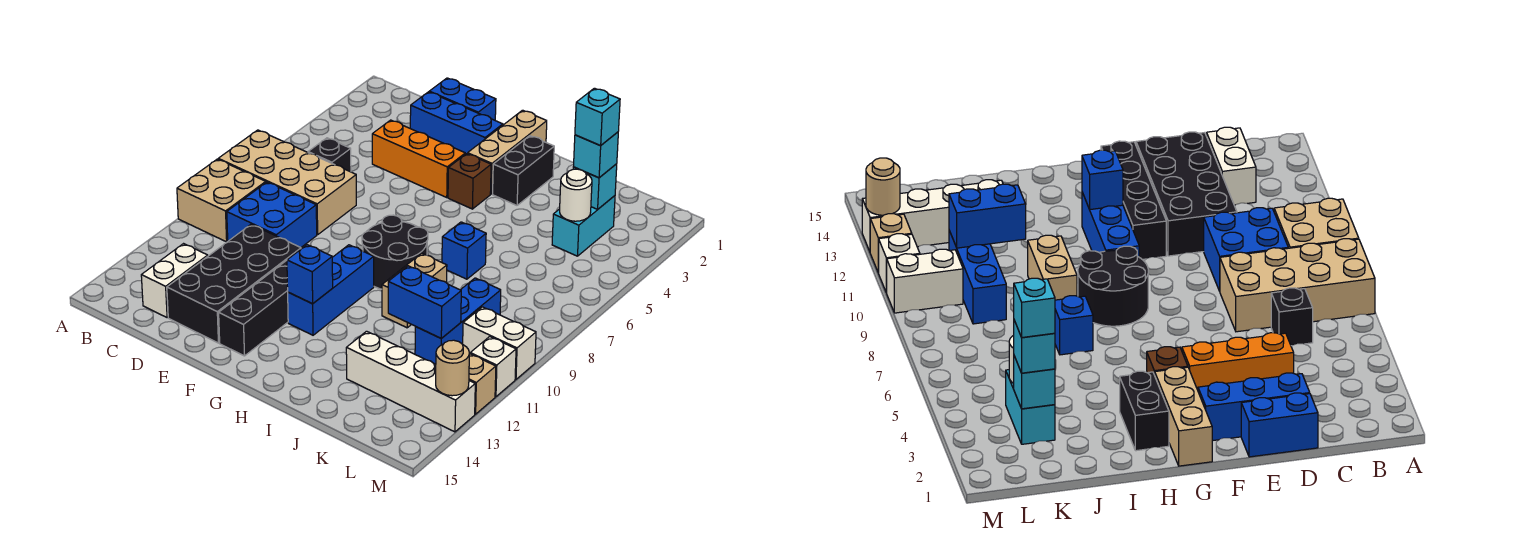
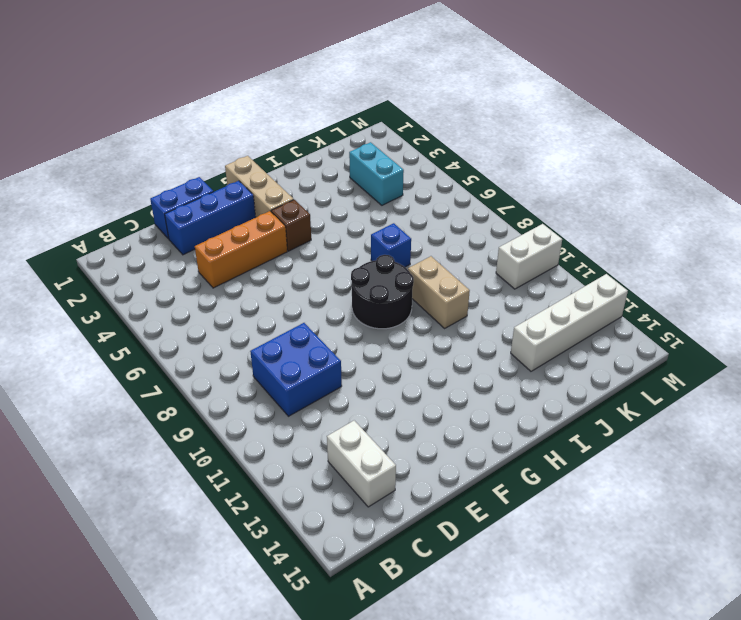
none -> tan 2x4 brick [218,130,356,235]
none -> tan 2x2 brick [177,159,266,242]
none -> black 1x1 brick [308,138,351,172]
none -> black 2x4 brick [167,224,301,343]

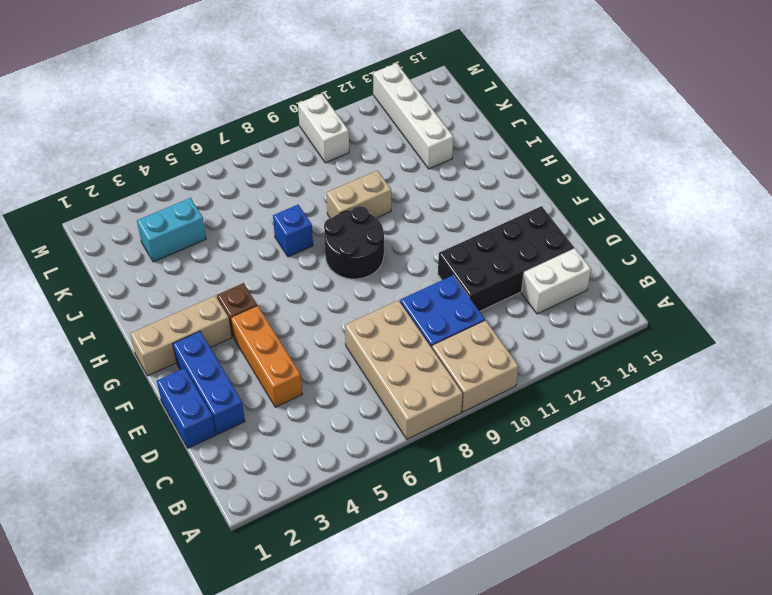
none -> black 1x1 brick [308,138,351,172]
none -> black 1x4 brick [219,260,288,356]
none -> blue 1x3 brick [288,245,374,335]
none -> black 1x2 brick [493,136,554,205]

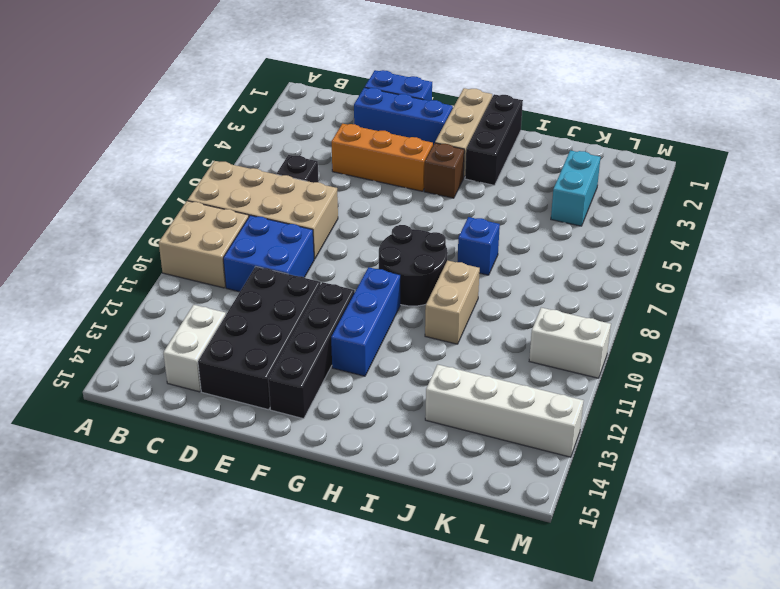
black 1x3 brick [465,94,523,185] -> black 1x2 brick [493,136,554,205]
none -> blue 1x3 brick [415,278,501,364]
none -> white 1x1 brick [470,337,516,397]
none -> tan 1x1 brick [469,354,496,414]
none -> blue 1x1 brick [287,245,333,304]

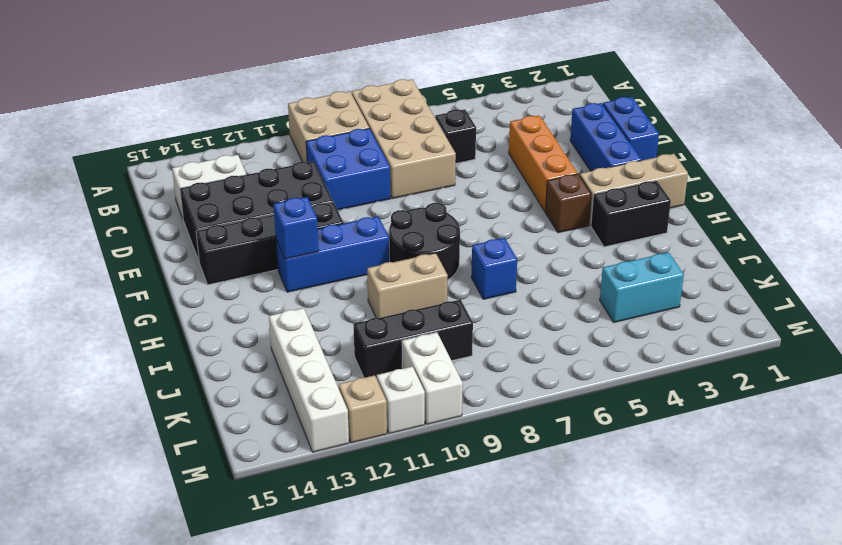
black 1x3 brick [353,300,473,378] -> blue 1x3 brick [415,278,501,364]
none -> blue 1x2 brick [388,266,461,338]
none -> cyan 1x1 brick [573,164,617,209]
none -> white 1x1 round brick [560,169,592,221]
none -> tan 1x1 round brick [436,340,469,396]

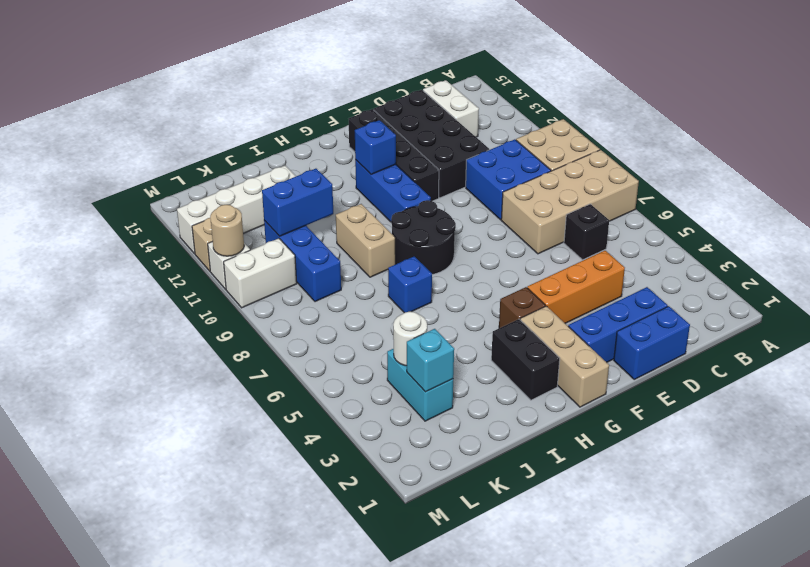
tan 1x1 round brick [210,205,244,256] -> tan 1x1 round brick moved to [436,340,469,396]
none -> cyan 1x1 brick [574,132,618,178]
none -> cyan 1x1 brick [575,88,620,146]

